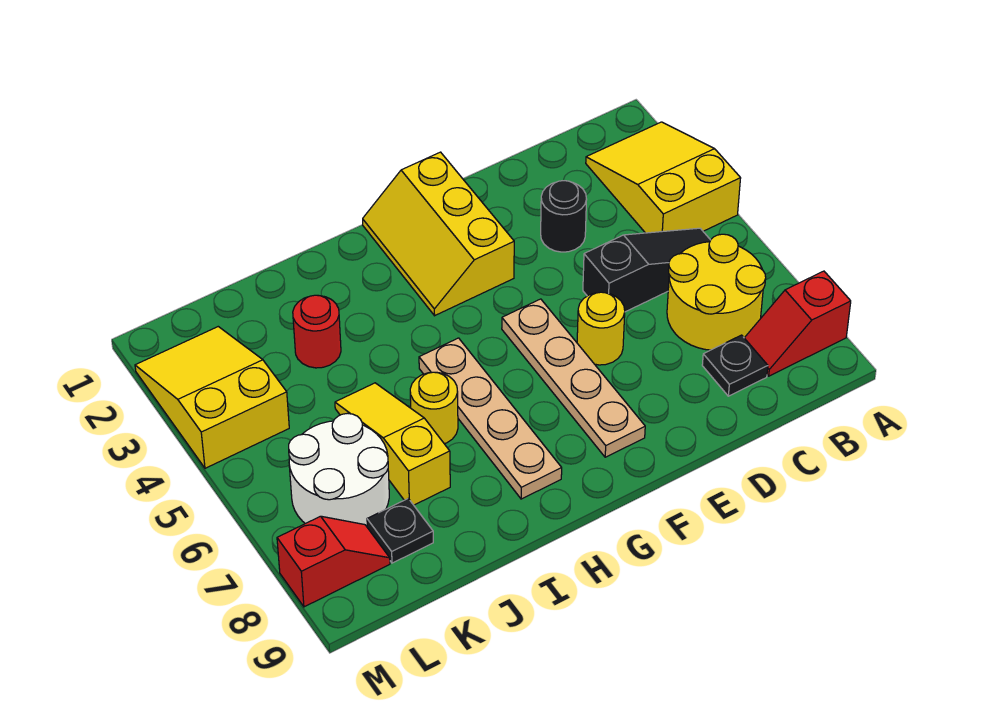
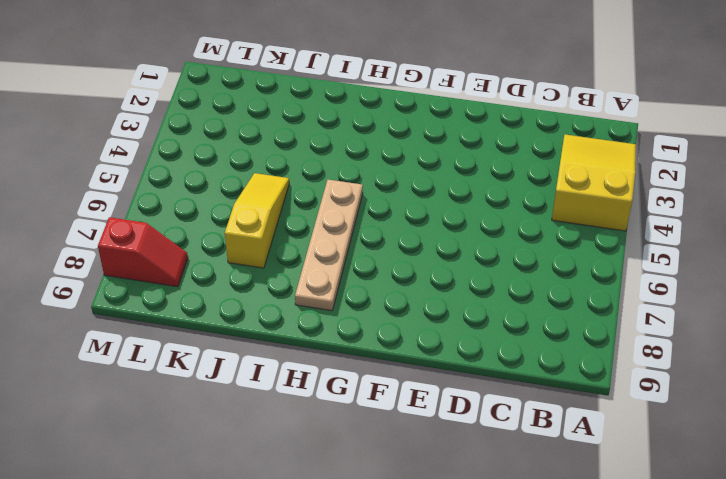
none -> red 1x2 slope [745,271,851,376]
none -> black 1x3 slope [583,228,710,312]
none -> yellow 2x2 round brick [667,234,766,350]

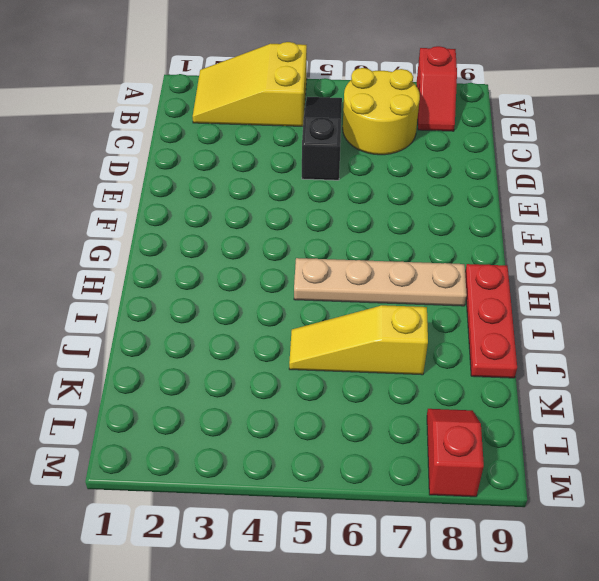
red 1x3 plate [465,264,517,378] -> none
none -> black 1x1 plate [702,335,768,396]
none -> black 1x1 round brick [541,181,587,252]
none -> yellow 1x1 round brick [577,292,625,365]

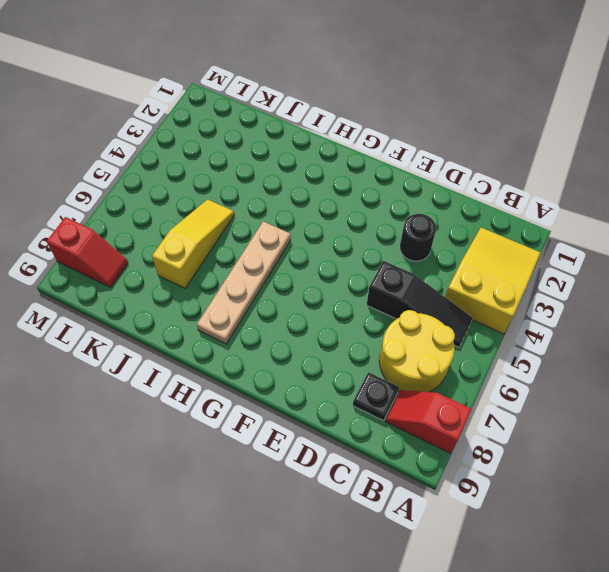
none -> yellow 1x1 round brick [577,292,625,365]
none -> yellow 2x3 slope [363,152,514,316]
none -> tan 1x4 plate [502,299,645,457]

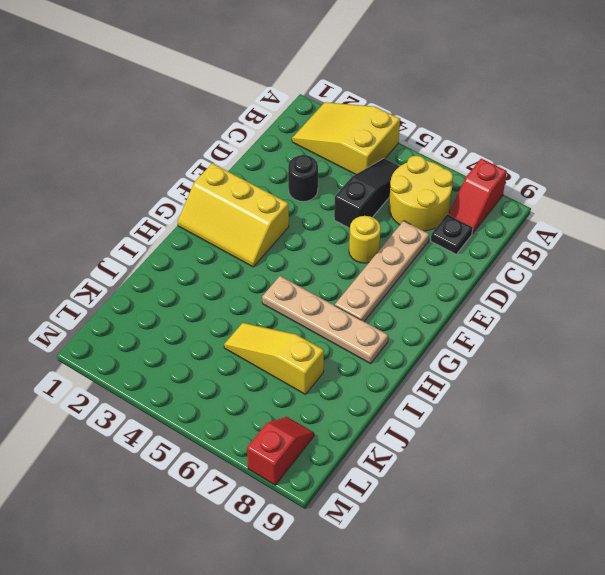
tan 1x4 plate [335,221,429,321] -> tan 1x4 plate turned to [502,299,645,457]
none -> yellow 1x1 round brick [410,372,458,444]
none -> red 1x1 round brick [293,295,341,368]
none -> white 2x2 round brick [289,413,389,526]

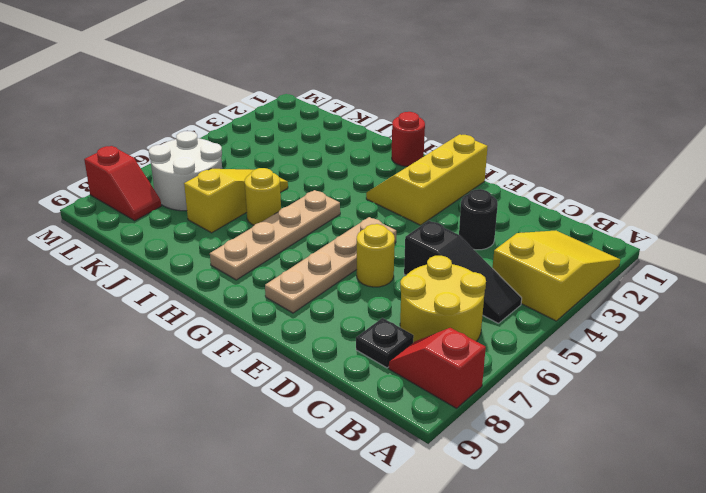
red 1x1 round brick [392,112,425,166] -> red 1x1 round brick moved to [293,295,341,368]
none -> black 1x1 plate [367,499,433,563]
none -> yellow 2x3 slope [135,327,289,468]

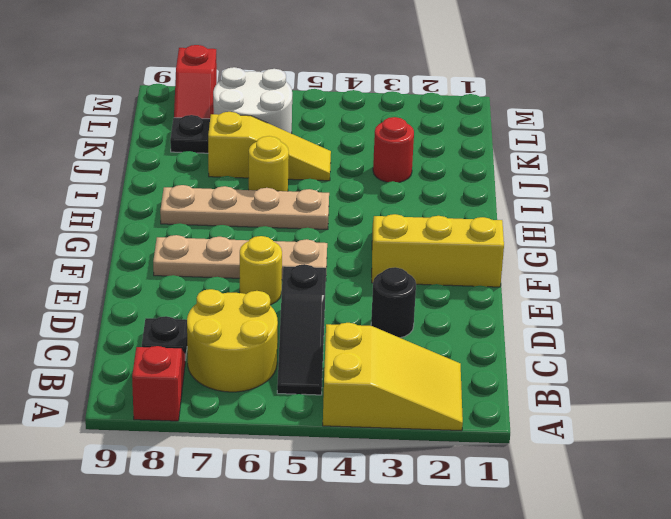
none -> yellow 2x3 slope [135,327,289,468]

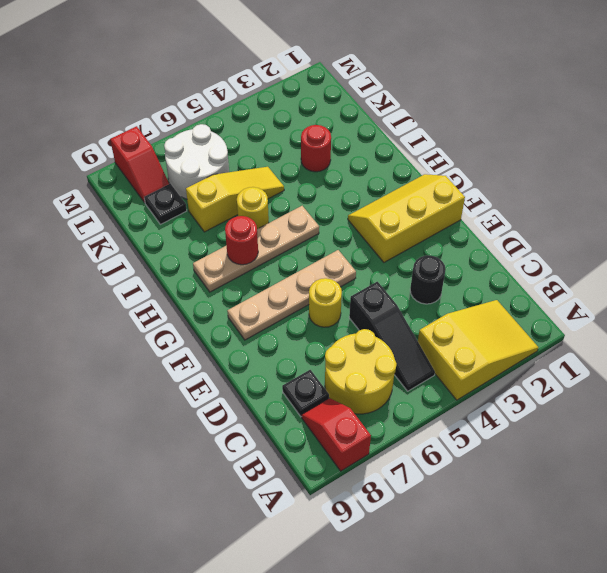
red 1x1 round brick [225,216,258,265] -> none
none -> yellow 2x3 slope [135,327,289,468]

